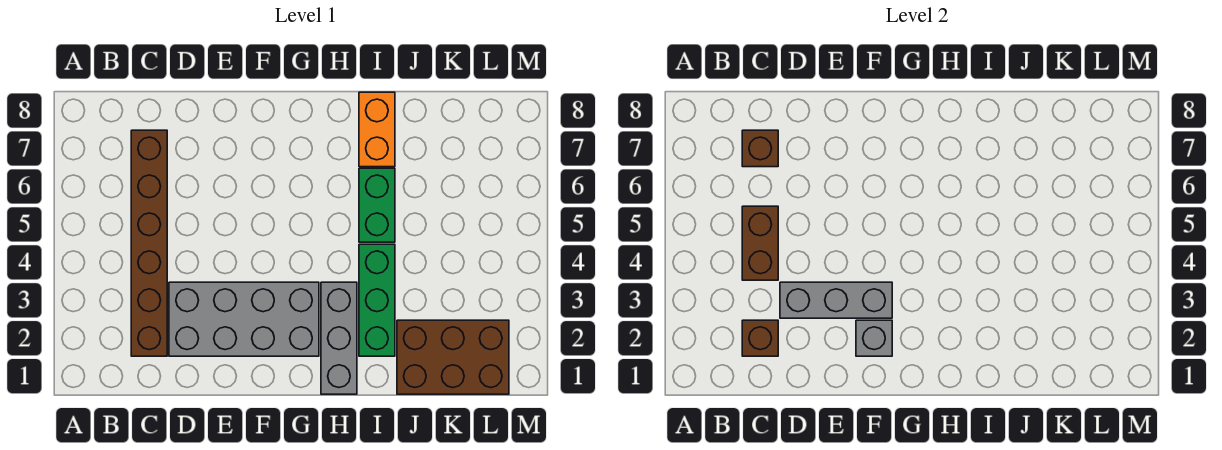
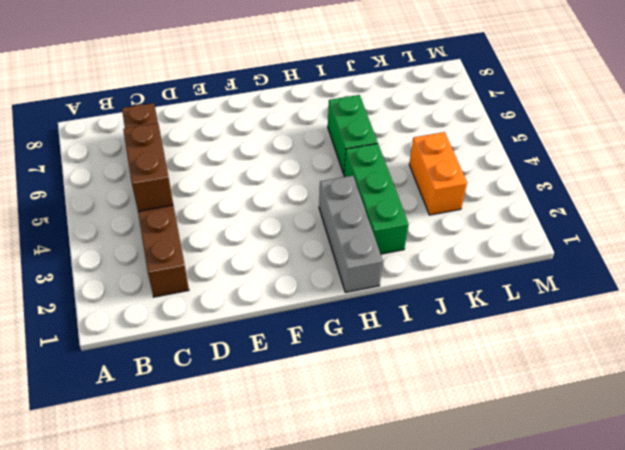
orange 1x2 brick [409,132,467,215] -> orange 1x2 brick moved to [359,92,395,167]
none -> grey 2x4 brick [169,282,319,356]
none -> brown 2x3 brick [397,320,509,394]
none -> brown 1x1 brick [742,320,778,356]

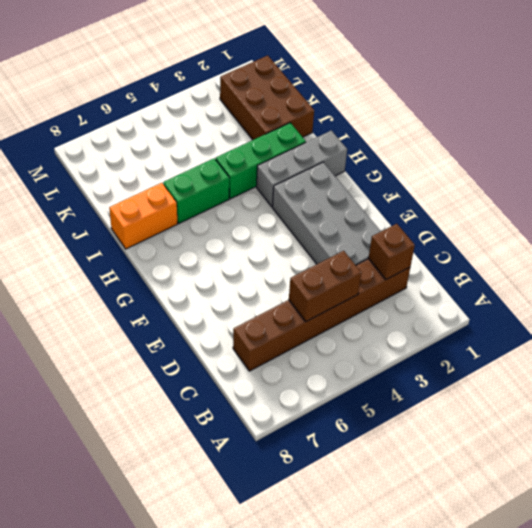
none -> brown 1x1 brick [742,130,778,167]
none -> grey 1x3 brick [780,282,892,318]
none -> grey 1x1 brick [856,320,892,356]

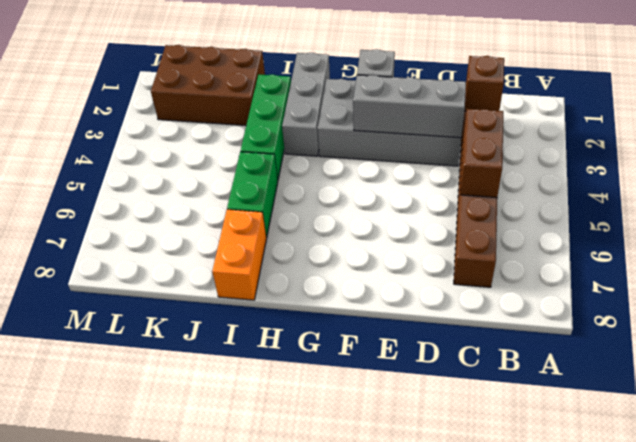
none -> brown 1x1 brick [742,130,778,167]

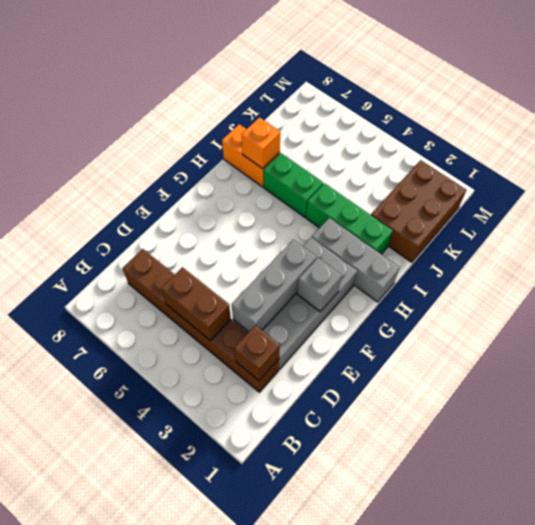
orange 1x1 brick [241,117,280,169] -> none
none -> brown 1x1 brick [742,130,778,167]

